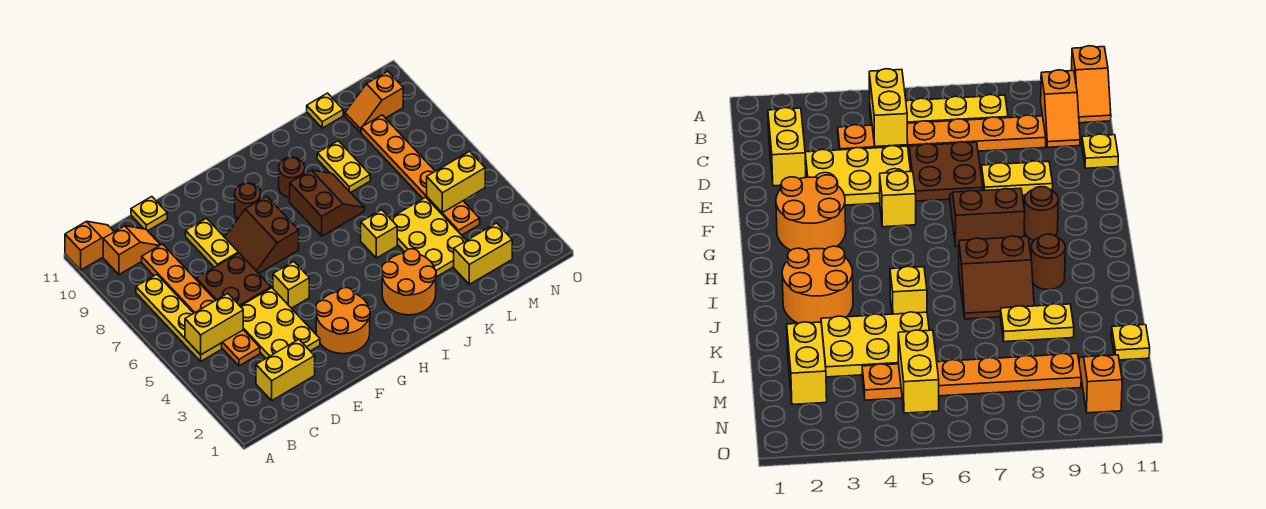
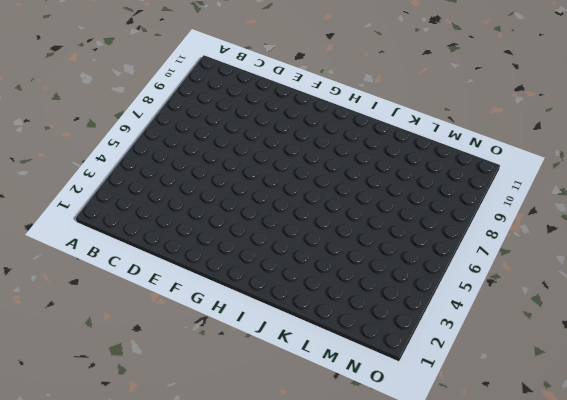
none -> orange 1x2 slope [65,221,114,270]
none -> yellow 1x4 plate [136,275,222,361]
none -> orange 1x2 slope [103,226,160,274]

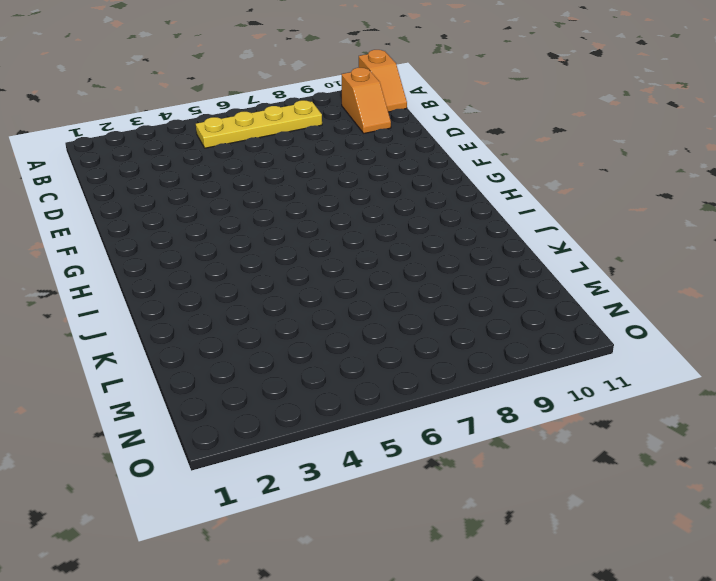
none -> yellow 1x2 brick [256,339,315,400]
none -> orange 1x6 plate [142,244,260,366]
none -> yellow 2x3 plate [240,288,320,358]

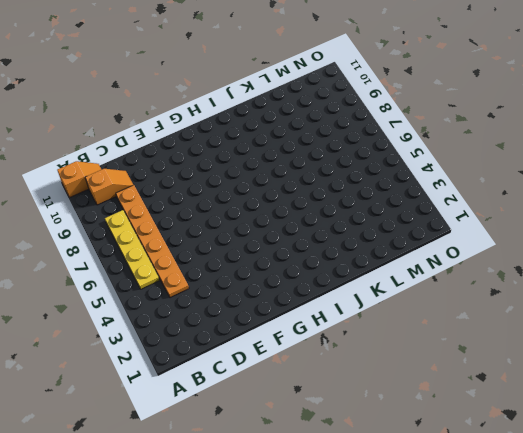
none -> yellow 1x2 brick [256,339,315,400]
none -> yellow 2x3 plate [240,288,320,358]
none -> brown 2x2 plate [196,253,271,306]

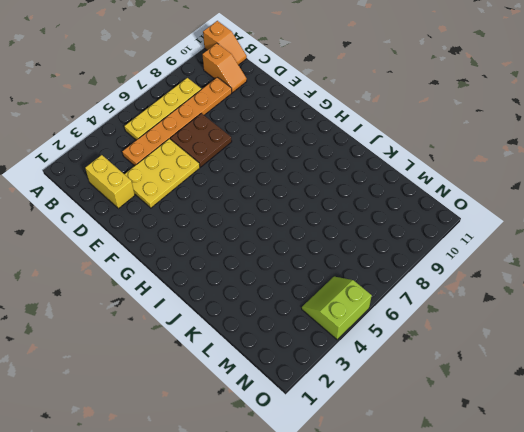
lime 2x2 slope [302,277,372,340] -> none
none -> yellow 1x1 plate [131,197,167,231]
none -> yellow 1x2 plate [186,218,238,267]
none -> orange 2x2 round brick [316,288,370,354]

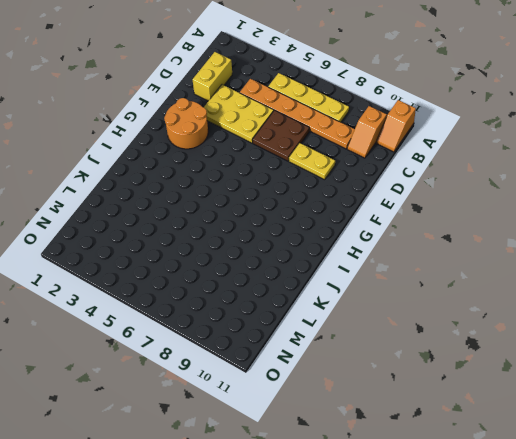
none -> yellow 1x1 plate [131,197,167,231]
none -> yellow 1x1 brick [273,261,309,308]
none -> brown 2x2 slope [225,196,299,273]

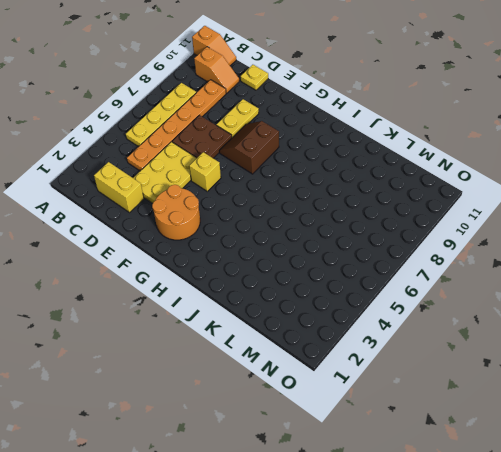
none -> brown 1x1 round brick [235,183,261,219]
none -> orange 2x2 round brick [382,249,436,315]
none -> brown 2x2 slope [290,170,365,236]

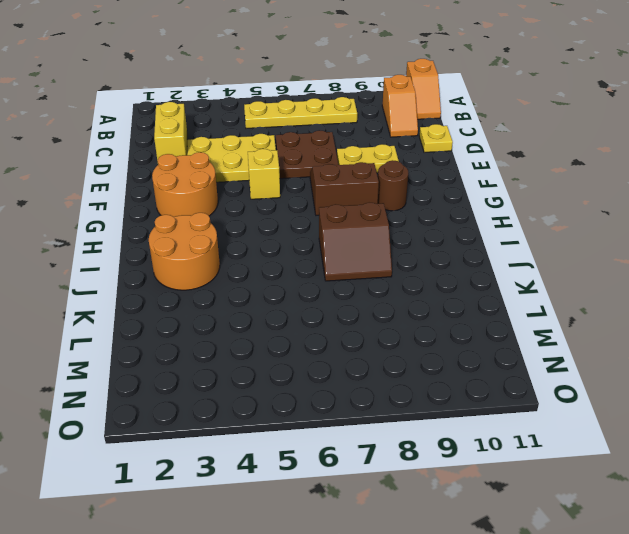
none -> orange 1x6 plate [142,244,260,366]
none -> brown 1x1 round brick [279,157,305,197]
none -> yellow 1x1 brick [361,210,397,258]

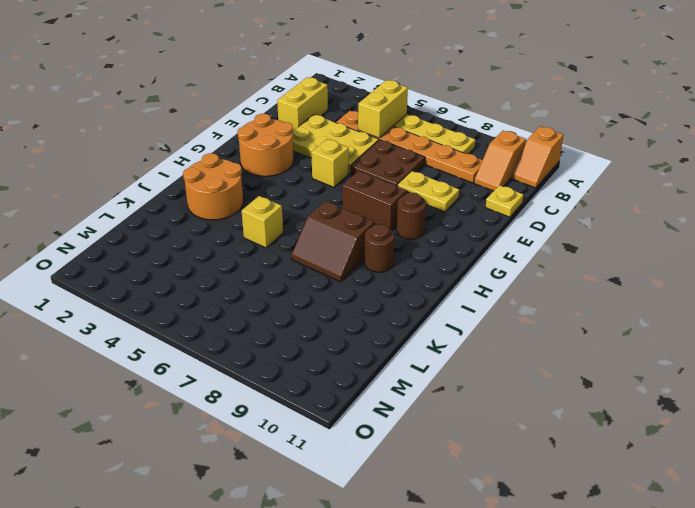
none -> yellow 2x3 plate [390,197,466,277]
none -> yellow 1x2 plate [317,141,370,193]
none -> yellow 1x2 brick [454,223,512,284]

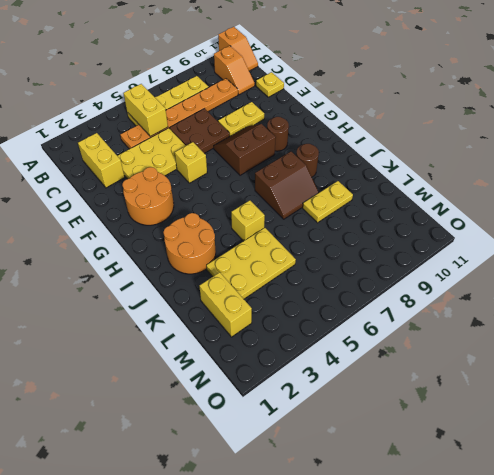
none -> yellow 1x1 plate [307,93,343,128]
none -> orange 1x6 plate [361,115,480,235]
none -> orange 1x2 slope [345,71,403,132]

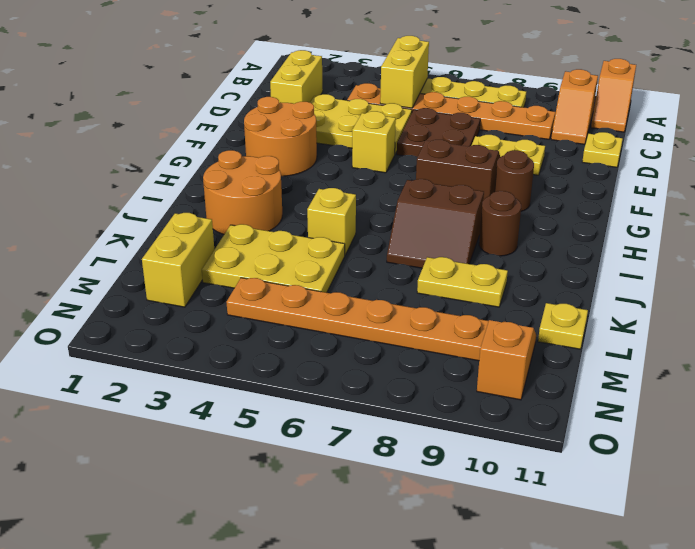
none -> yellow 1x2 brick [427,151,485,213]

